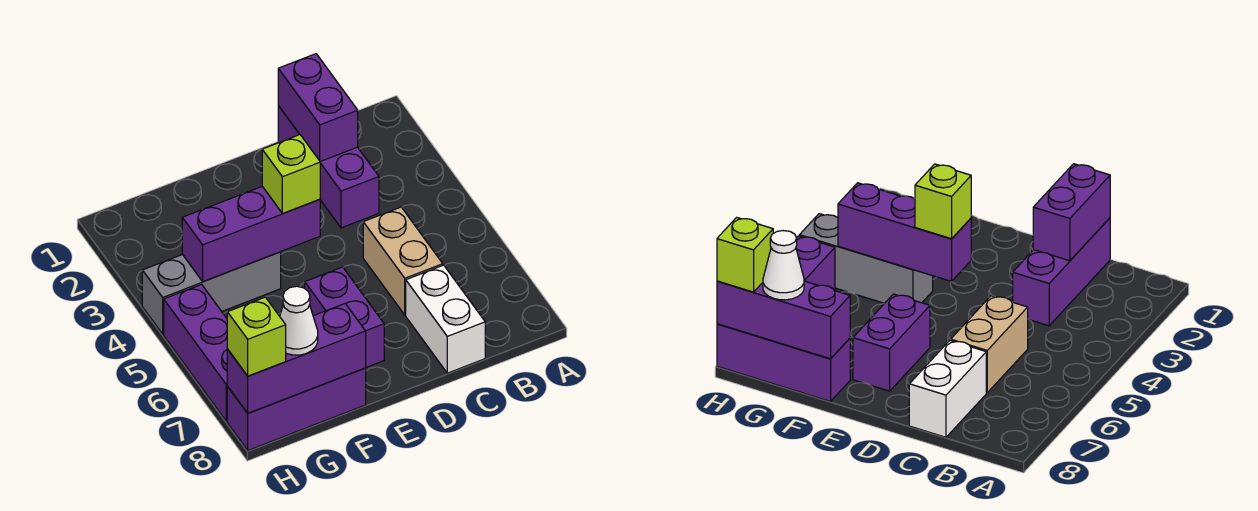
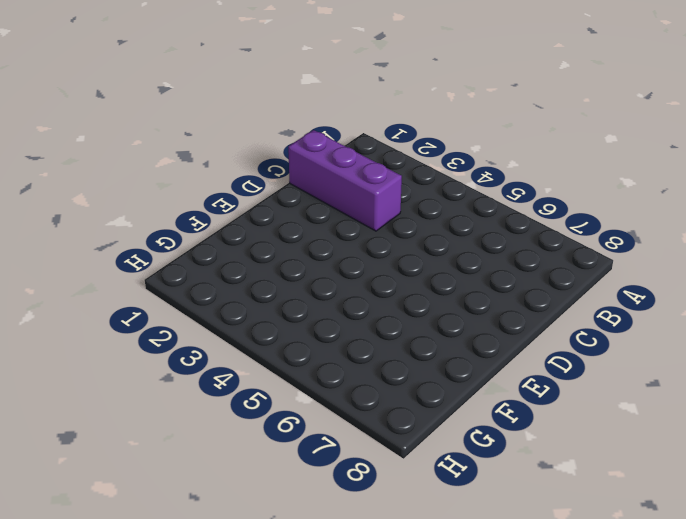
none -> tan 1x2 brick [363,207,443,315]
none -> white 1x2 brick [406,265,485,373]
none -> purple 1x2 brick [305,267,384,367]

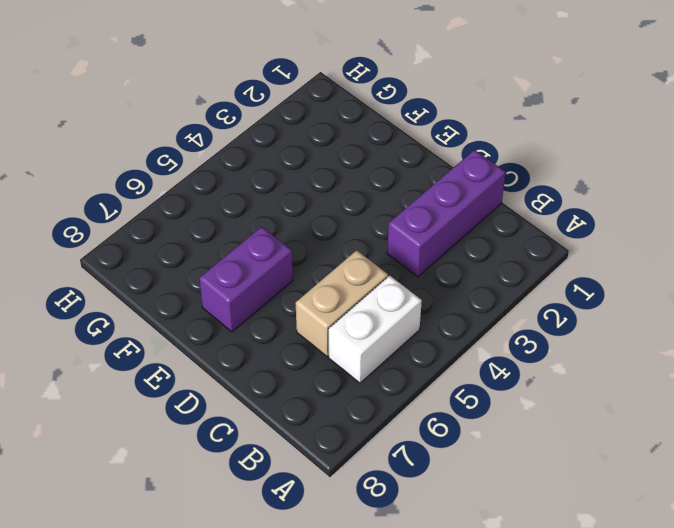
white 1x2 brick [329,276,422,383] -> white 1x2 brick moved to [406,265,485,373]
none -> grey 1x3 brick [142,252,281,334]
none -> purple 1x3 brick [227,368,366,450]
none -> purple 1x3 brick [164,284,228,422]

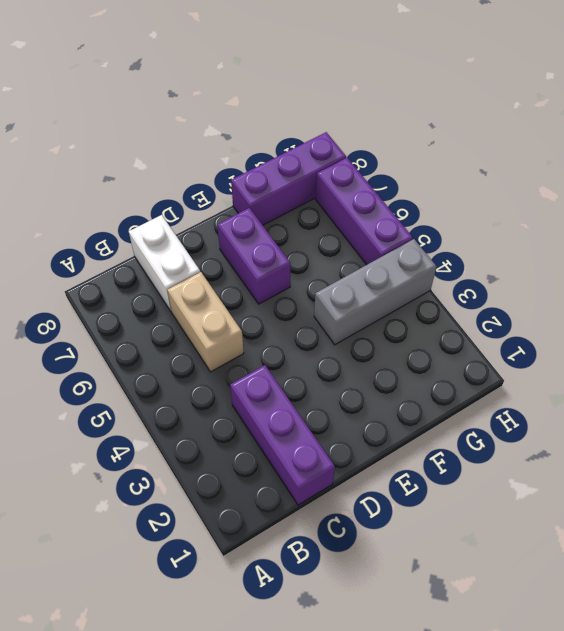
none -> purple 1x2 brick [278,54,358,162]
none -> purple 1x3 brick [182,186,320,282]
none -> purple 1x3 brick [227,304,366,413]

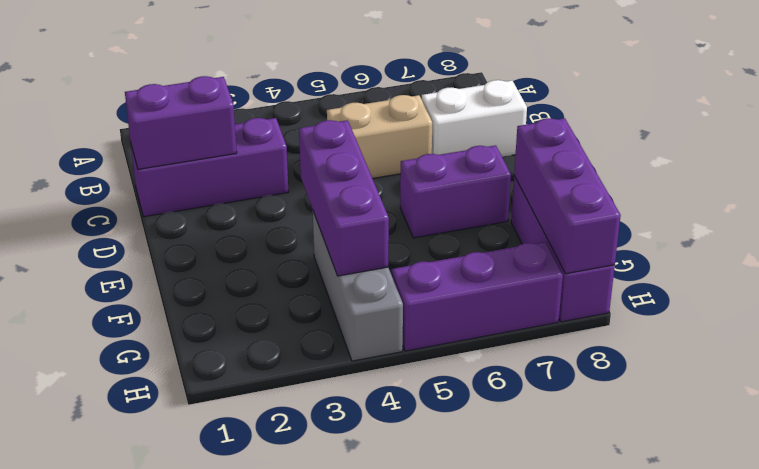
none -> lime 1x1 brick [262,135,320,214]
none -> white 1x1 cone [280,286,318,355]
none -> lime 1x1 brick [227,297,286,376]

